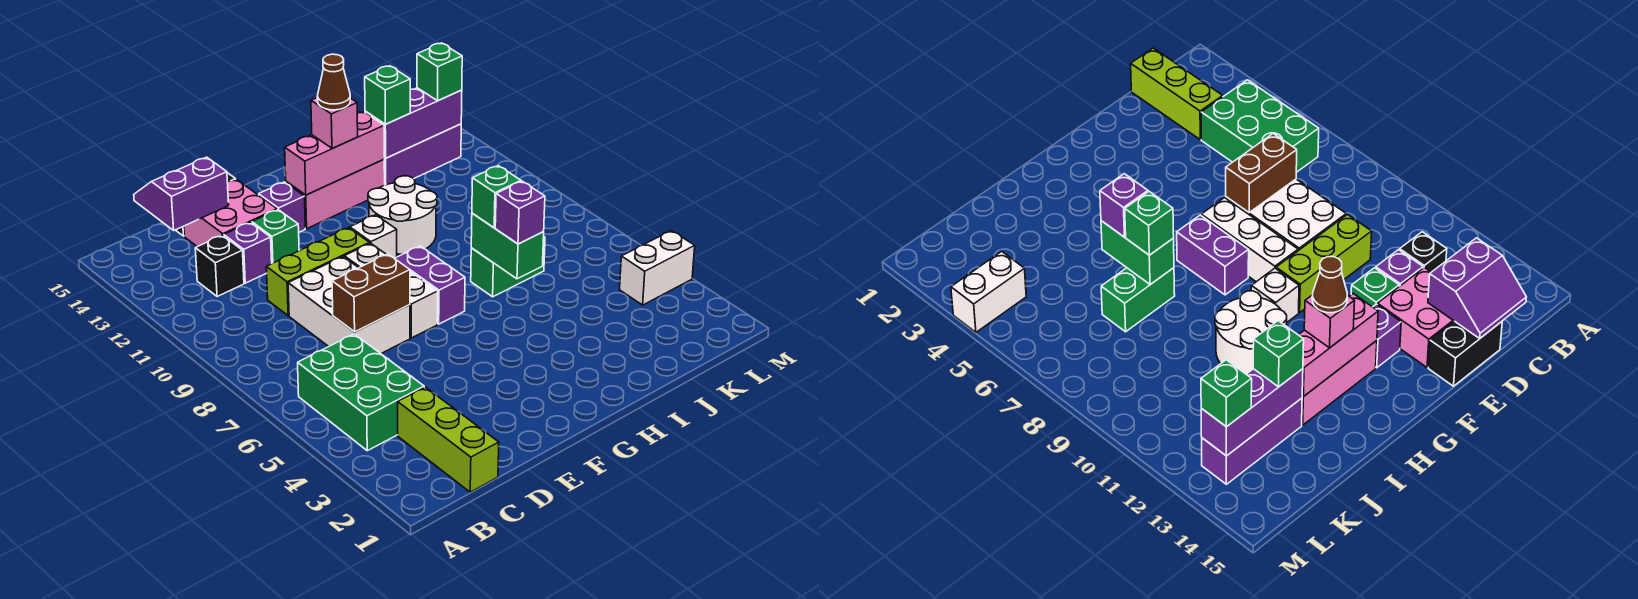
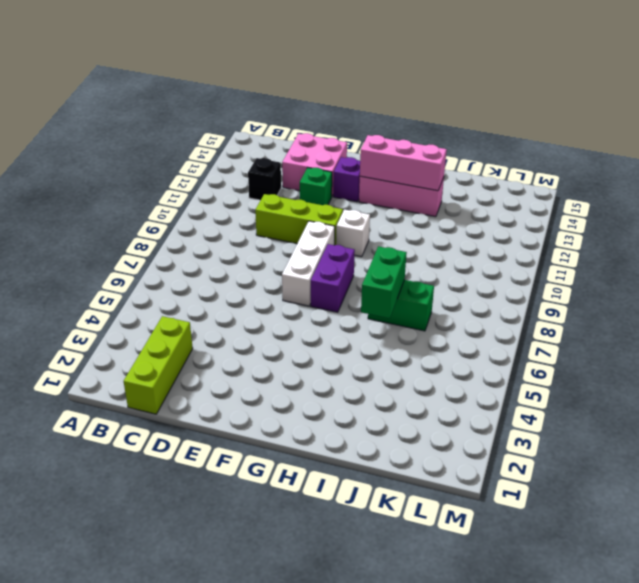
none -> green 2x3 brick [298,334,424,451]
none -> white 2x3 brick [288,257,410,353]
none -> purple 1x1 brick [224,222,272,283]

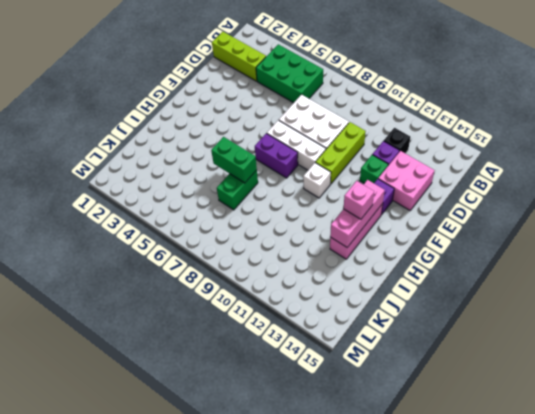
none -> black 1x2 brick [1428,321,1502,386]
none -> white 2x2 round brick [368,176,437,254]
none -> purple 1x3 brick [384,124,461,185]

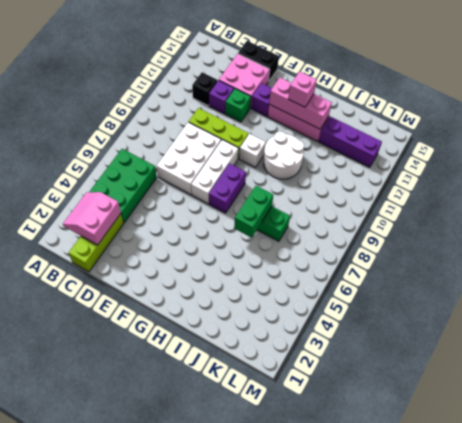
pink 2x2 slope [63,192,121,245] -> none
none -> white 1x2 brick [620,231,695,305]
none -> purple 2x2 slope [134,157,229,230]
none -> brown 1x2 brick [332,254,410,332]

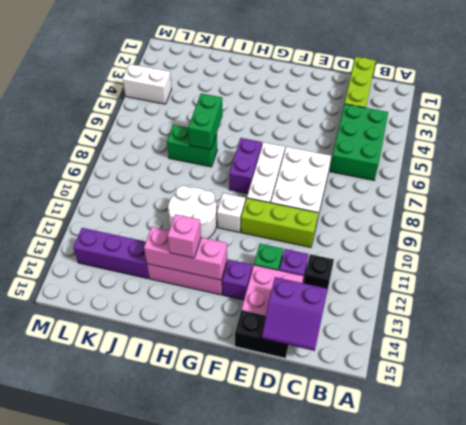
none -> brown 1x2 brick [332,254,410,332]
none -> purple 1x3 brick [365,88,462,158]
none -> purple 1x1 brick [495,181,545,244]

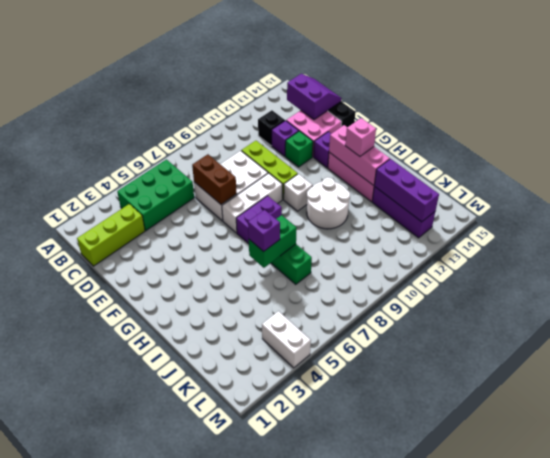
none -> green 1x1 brick [472,166,521,228]
none -> green 1x1 brick [365,66,410,124]
none -> green 1x1 brick [417,43,462,101]

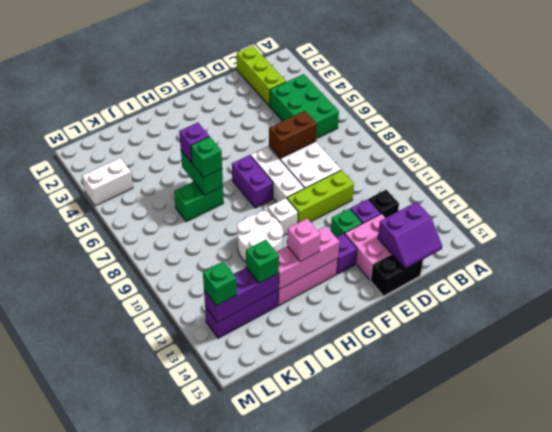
none -> brown 1x1 cone [317,54,350,110]

